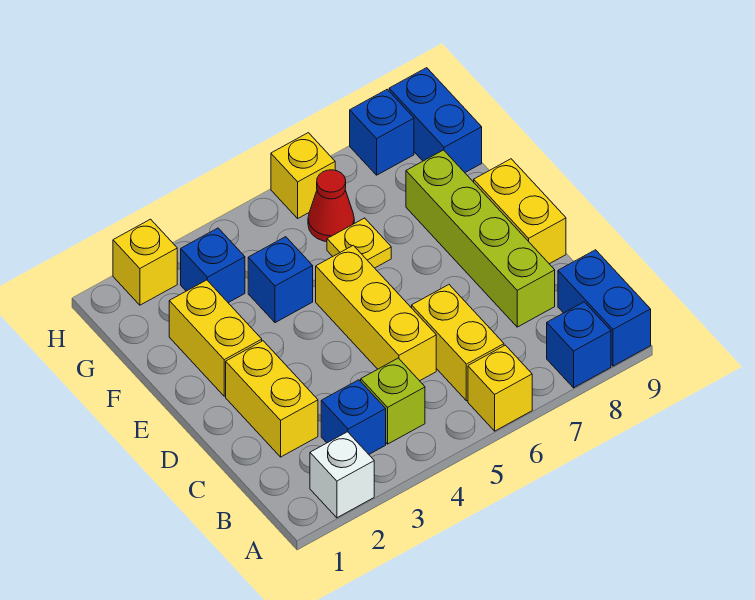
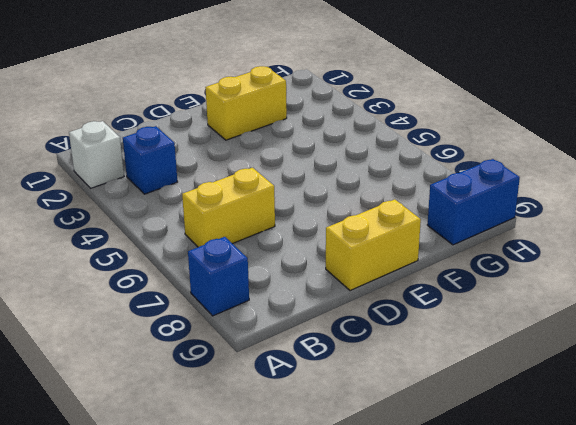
none -> yellow 1x1 brick [468,345,532,431]
none -> blue 1x2 brick [558,250,651,366]
none -> lime 1x1 brick [361,358,425,444]

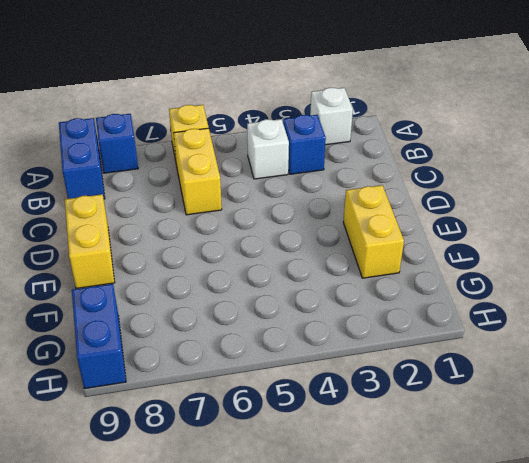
white 1x1 brick [247,119,289,179] -> lime 1x1 brick [361,358,425,444]
none -> yellow 1x2 brick [226,341,318,457]
none -> yellow 1x3 brick [316,245,436,381]
none -> lime 1x4 brick [406,150,555,327]

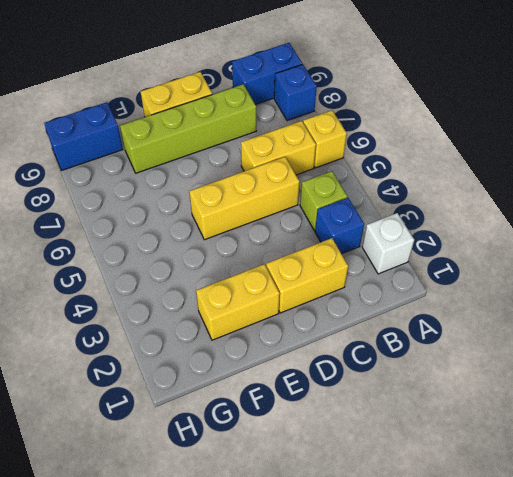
none -> blue 1x1 brick [248,237,313,323]
none -> yellow 1x1 plate [327,218,391,268]
none -> blue 1x1 brick [181,228,245,303]

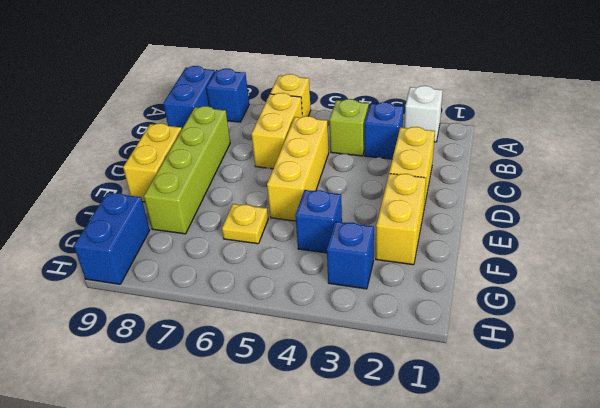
none -> red 1x1 cone [308,170,354,242]
none -> yellow 1x1 brick [113,219,177,305]
none -> yellow 1x1 brick [271,133,335,218]

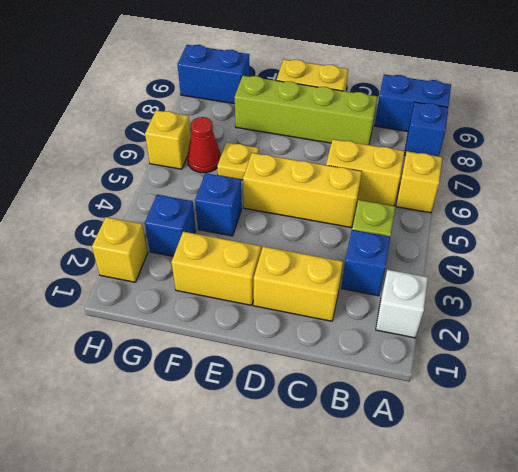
none -> blue 1x1 brick [350,89,414,175]

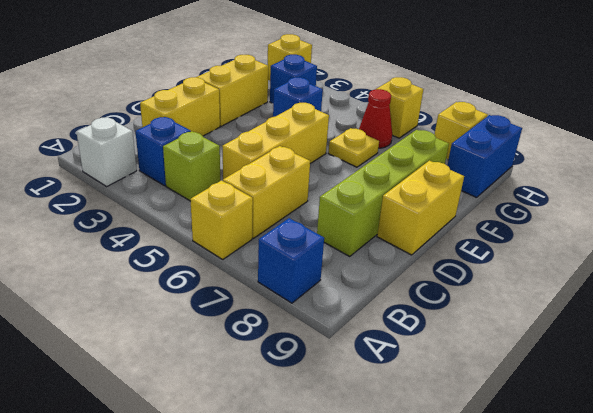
yellow 1x1 brick [434,102,487,160] -> blue 1x1 brick [350,89,414,175]
none -> blue 1x2 brick [558,250,651,366]

